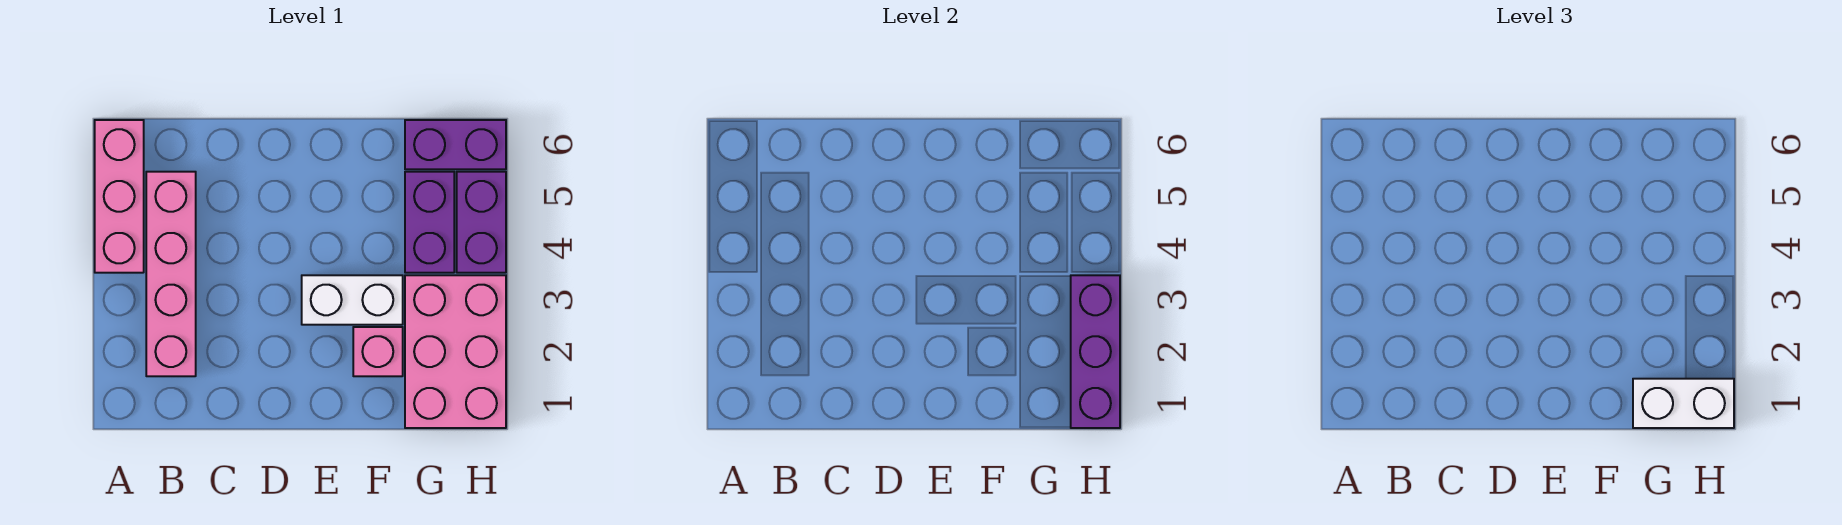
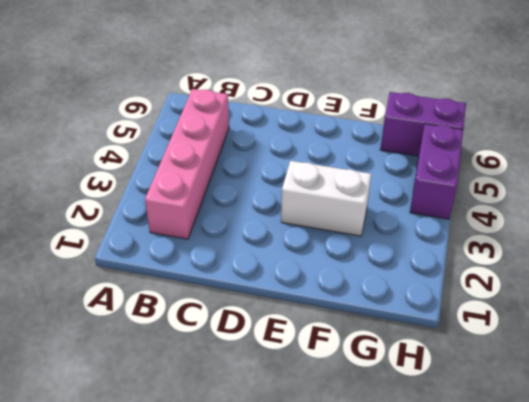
none -> pink 1x3 brick [95,120,144,273]
none -> pink 1x1 brick [353,327,403,376]

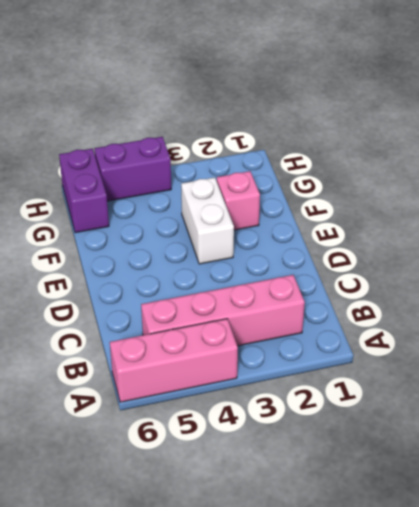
none -> pink 2x3 brick [405,275,506,428]
none -> purple 1x2 brick [405,172,454,273]

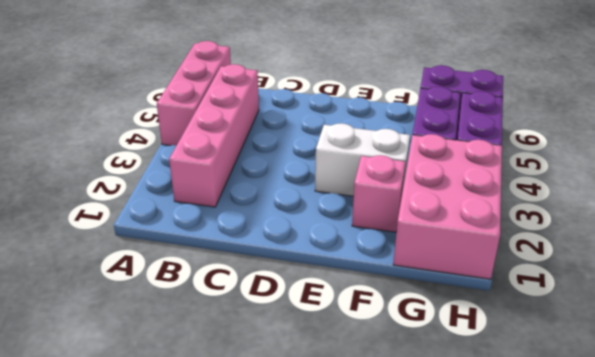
none -> purple 1x3 brick [1071,275,1120,428]
none -> white 1x2 brick [1633,379,1734,428]

